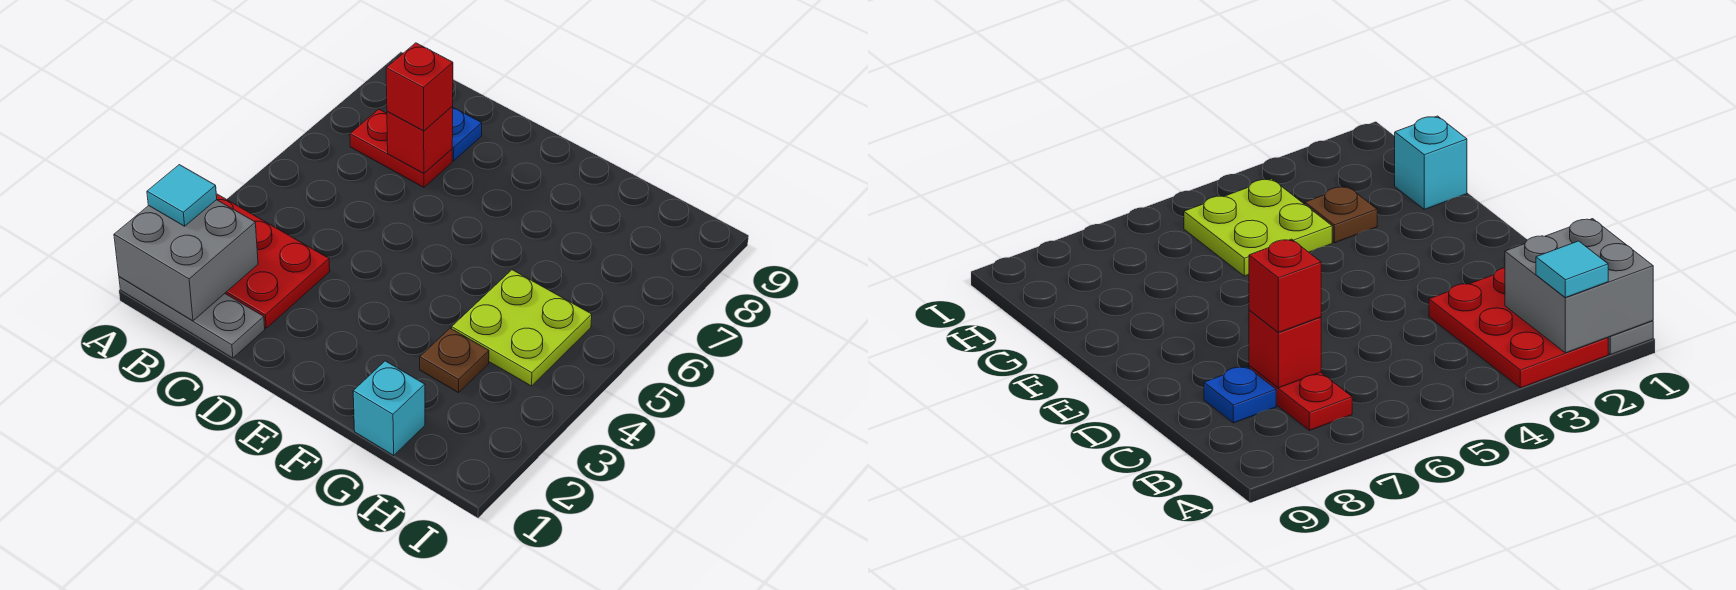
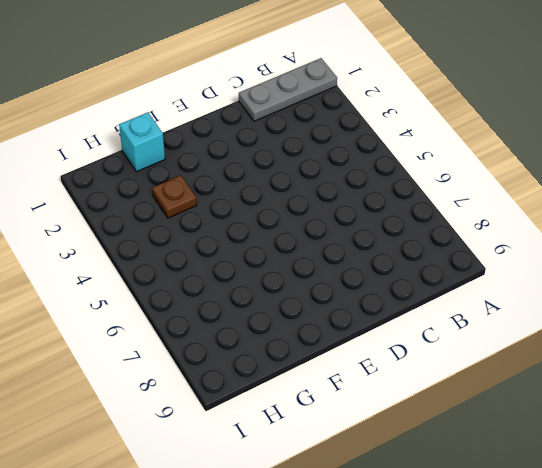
none -> red 2x3 plate [216,194,330,328]
none -> red 1x2 plate [350,109,452,187]

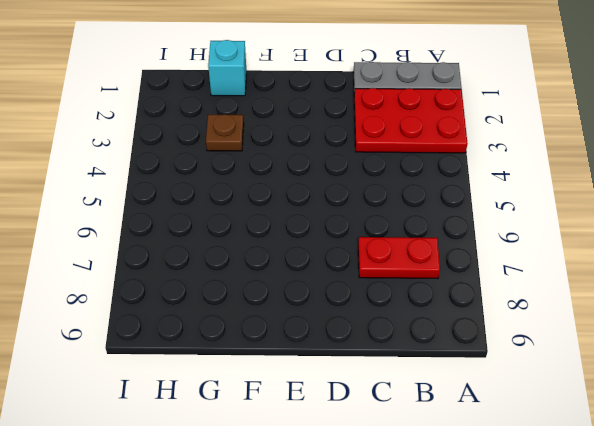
none -> blue 1x1 plate [452,108,482,161]
none -> lime 2x2 plate [452,270,592,386]

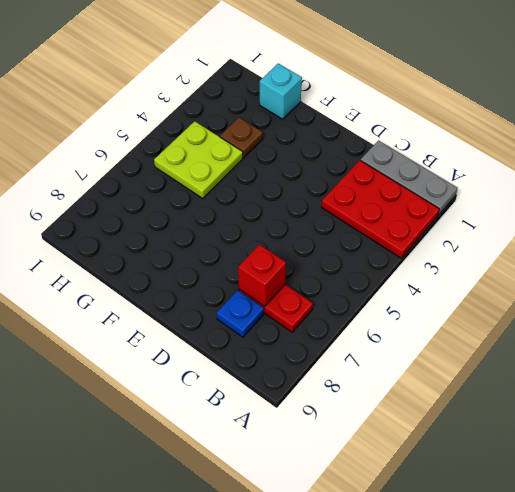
none -> grey 2x2 brick [114,200,258,321]
none -> cyan 1x1 tile [147,165,217,226]

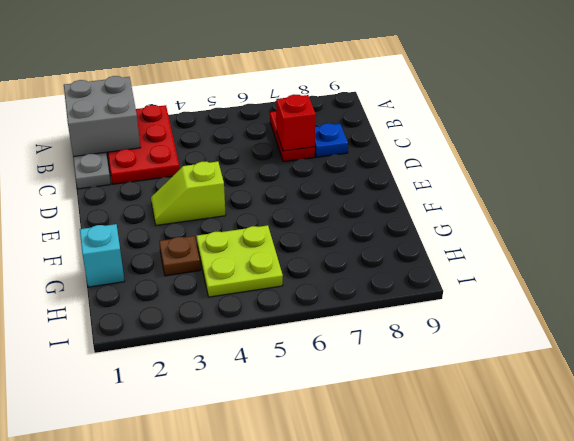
lime 1x2 slope [151,161,226,225] -> none
none -> cyan 1x1 tile [147,165,217,226]
none -> red 1x1 brick [386,43,453,131]

